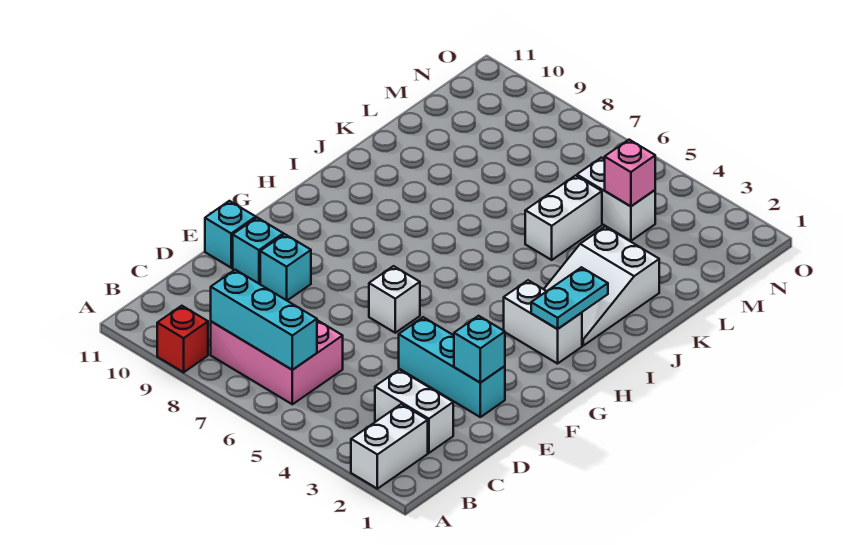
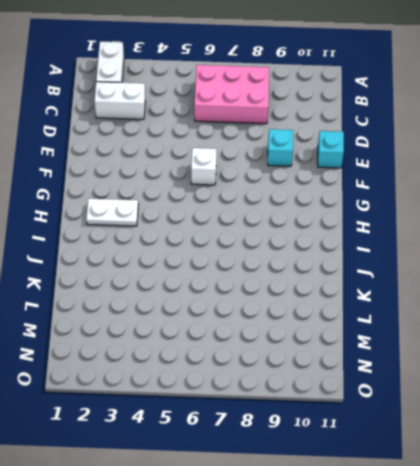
white 1x2 plate [86,199,138,226] -> white 1x2 brick [504,280,582,364]
none -> red 1x1 brick [157,306,208,372]
none -> cyan 1x3 brick [399,317,505,417]
none -> cyan 1x1 brick [233,218,283,284]

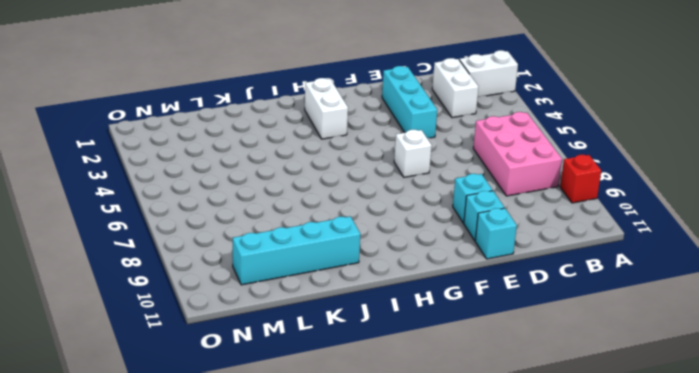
cyan 1x4 brick [233,216,360,285] -> none
none -> white 2x3 slope [544,227,659,346]
none -> white 1x2 brick [525,175,602,260]
none -> white 1x2 brick [577,158,655,241]

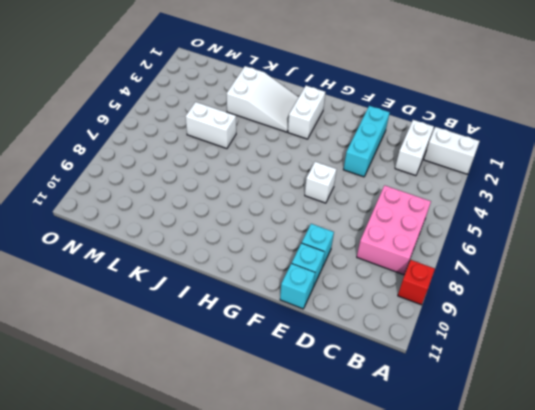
none -> white 1x2 brick [577,158,655,241]
none -> cyan 1x3 brick [211,270,317,370]
none -> cyan 1x1 brick [454,316,505,382]

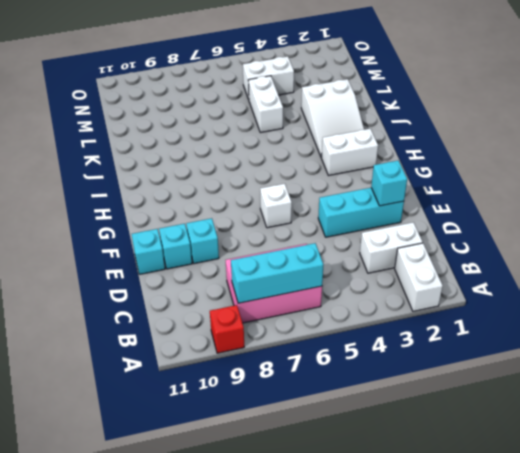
none -> cyan 1x2 plate [531,267,608,329]
none -> pink 1x1 brick [605,140,655,206]

